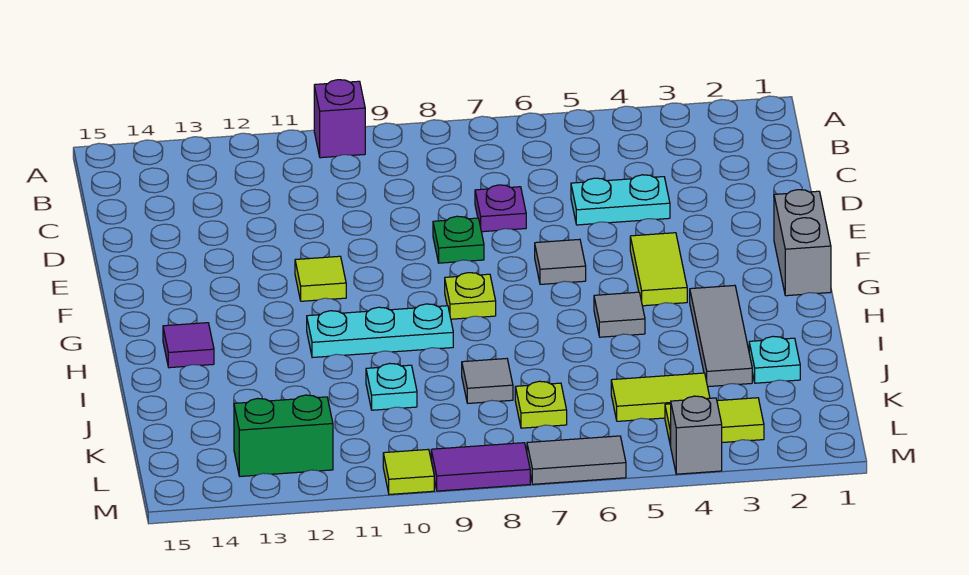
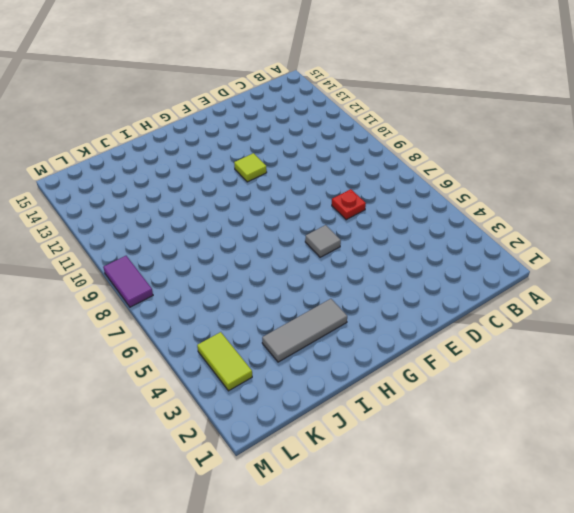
red 1x1 plate [332,189,366,220] -> purple 1x1 plate [475,185,526,232]
none -> purple 1x1 brick [314,80,365,158]
none -> cyan 1x2 plate [571,175,670,225]
none -> green 1x1 plate [433,216,484,263]

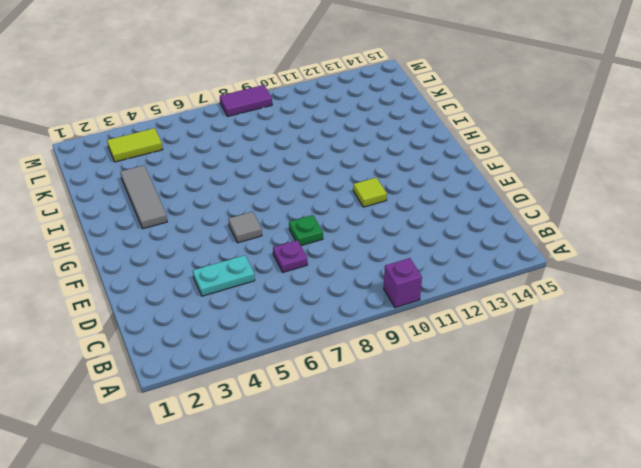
none -> grey 1x2 brick [774,190,831,296]
none -> lime 1x2 tile [630,233,687,306]
none -> lime 1x1 plate [445,273,496,319]

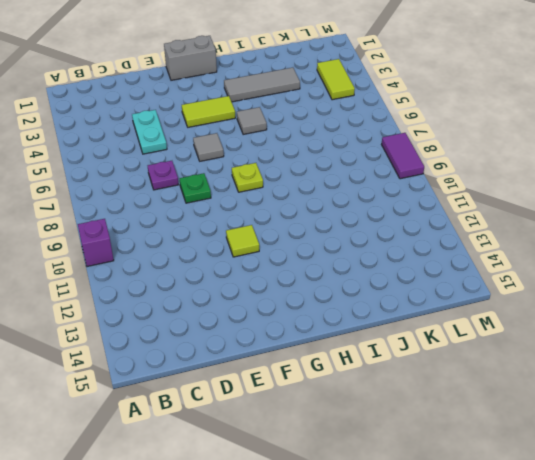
none -> cyan 1x3 plate [307,304,453,358]
none -> purple 1x1 tile [163,323,214,368]
none -> cyan 1x1 plate [749,336,800,383]

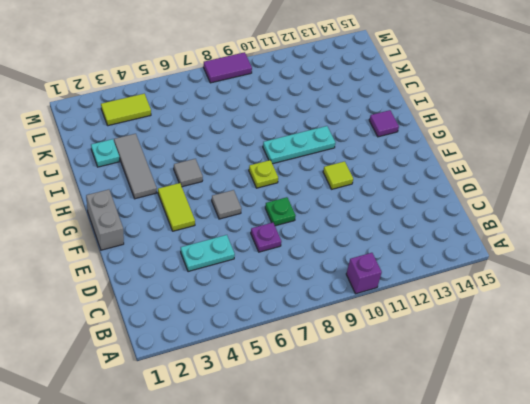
none -> grey 1x1 tile [462,359,513,403]
none -> cyan 1x1 plate [366,364,417,410]
none -> lime 1x2 tile [611,373,710,421]

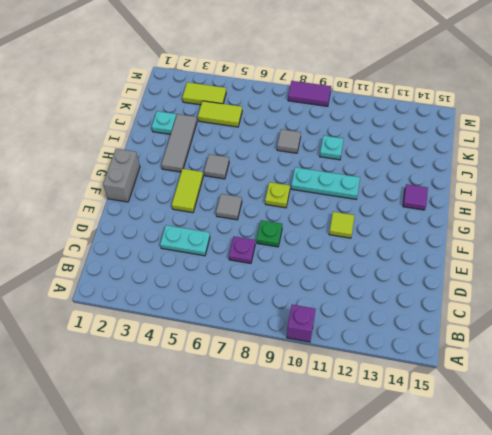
none -> lime 1x1 plate [515,381,567,428]
none -> green 1x2 brick [234,395,333,476]
none -> grey 1x1 brick [671,396,722,474]

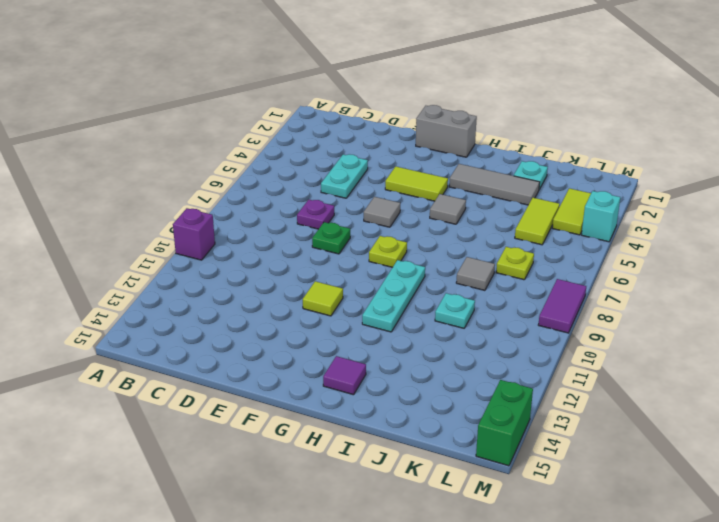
cyan 1x1 brick [581,191,620,242] -> grey 1x1 brick [671,396,722,474]
green 1x2 brick [476,380,533,466] -> green 1x2 brick moved to [234,395,333,476]
none -> grey 1x2 tile [527,436,626,484]
none -> lime 1x1 tile [383,449,434,494]

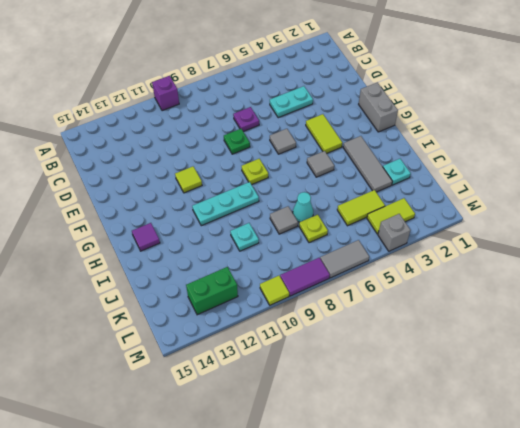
cyan 1x1 cone [293,192,313,222] -> none

